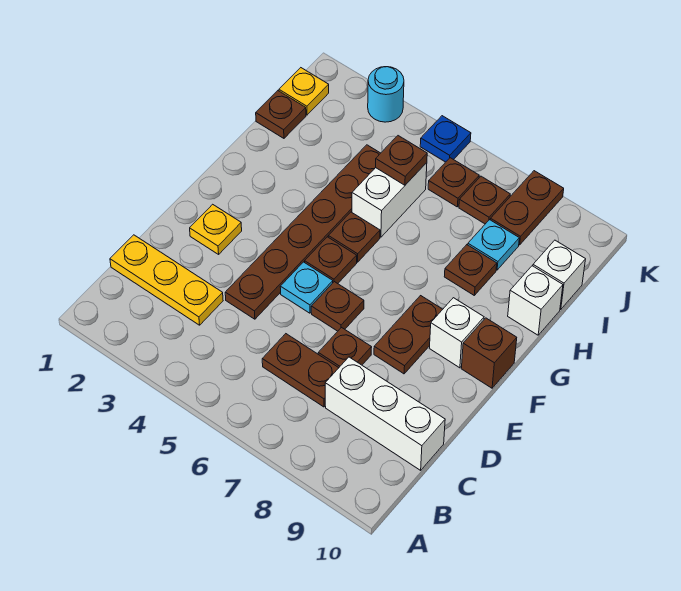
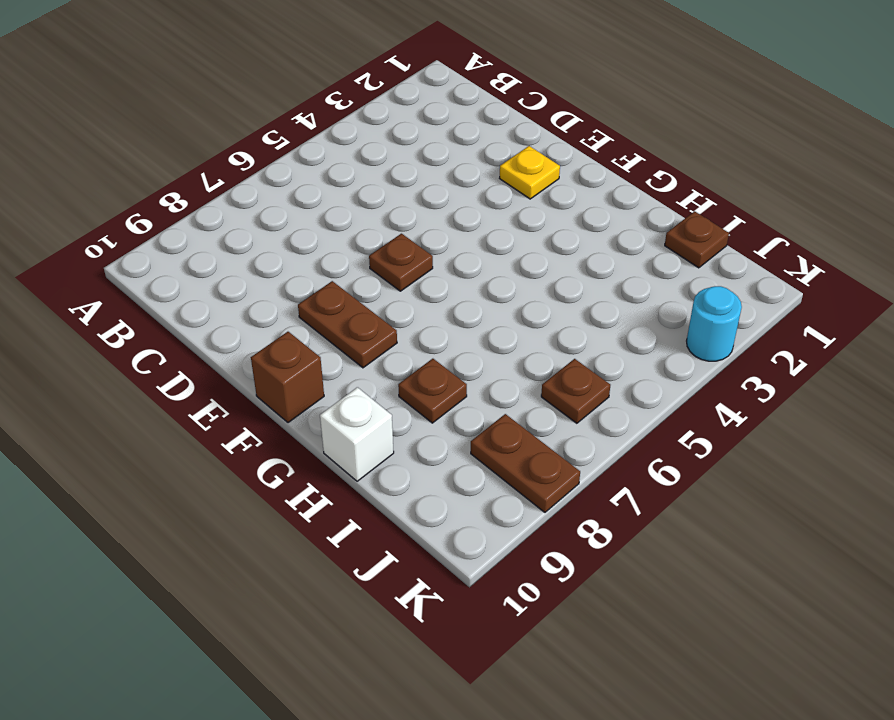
none -> yellow 1x3 plate [110,235,223,325]
none -> brown 1x2 plate [262,334,338,407]
none -> white 1x3 brick [325,357,445,470]

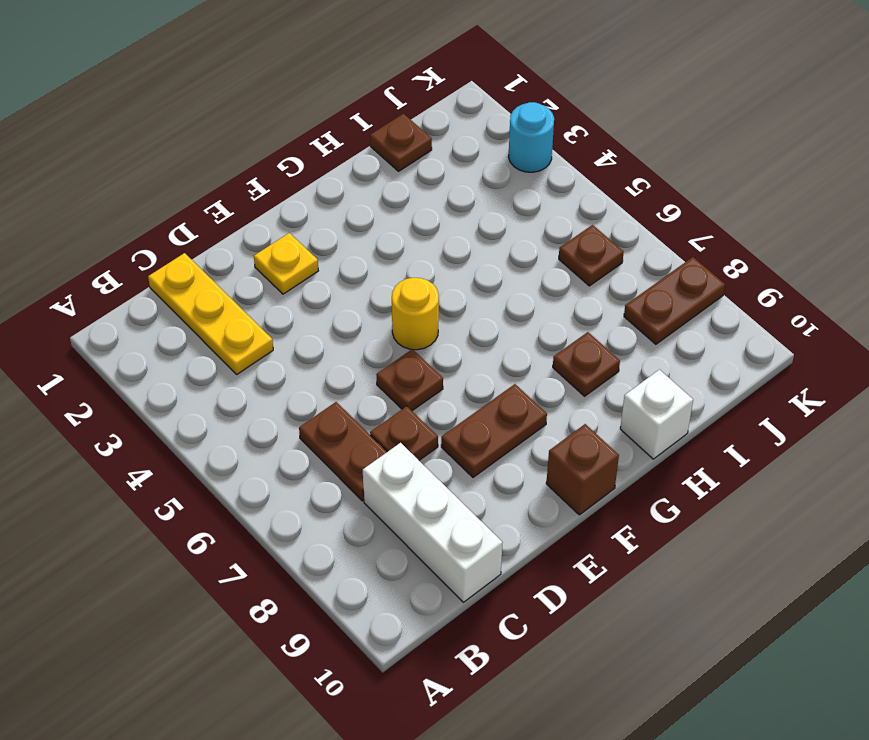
yellow 1x1 round brick [392,278,439,350] -> brown 1x1 plate [305,237,357,284]
none -> brown 1x6 plate [225,145,380,319]
none -> cyan 1x1 plate [280,262,333,313]
none -> white 1x1 brick [429,298,484,368]

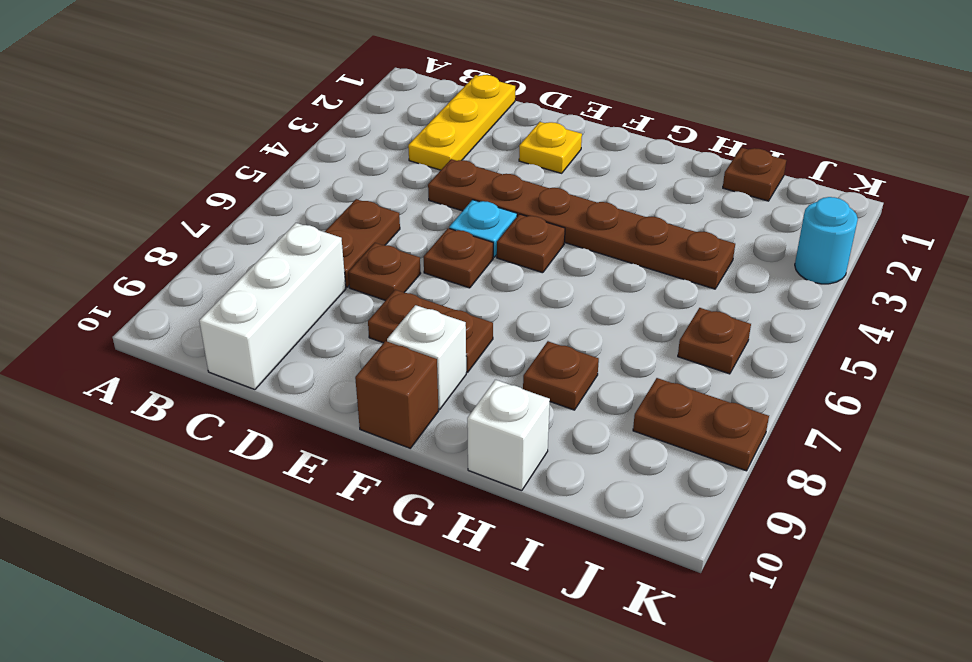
none -> brown 1x1 plate [328,212,380,262]
none -> white 1x2 brick [352,163,427,237]
none -> cyan 1x1 plate [468,220,519,270]

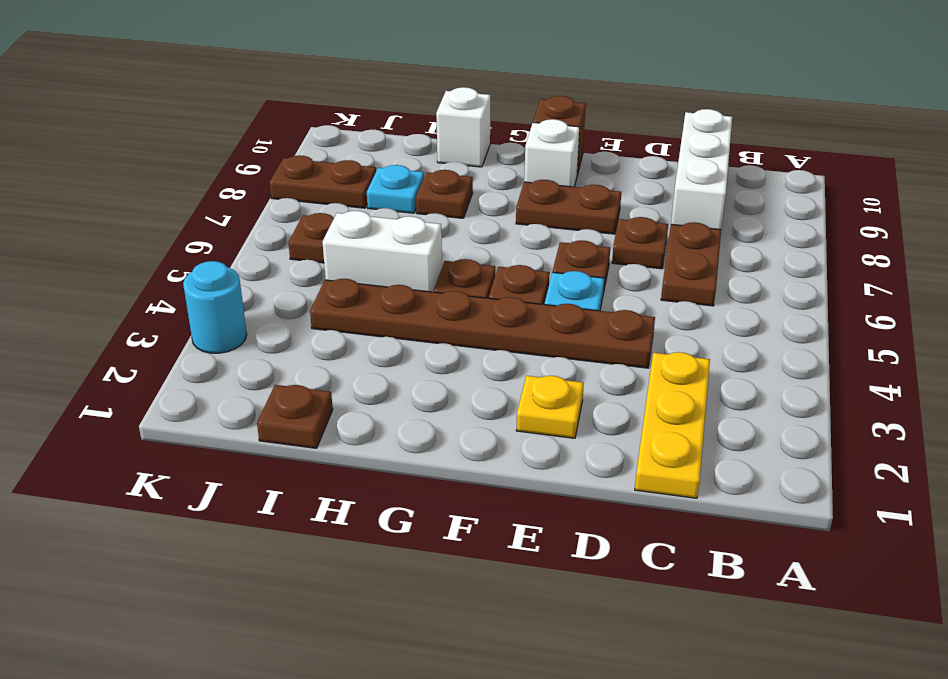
none -> white 1x1 brick [533,240,586,309]
none -> yellow 1x1 plate [279,68,329,115]
none -> brown 1x1 plate [459,176,510,224]

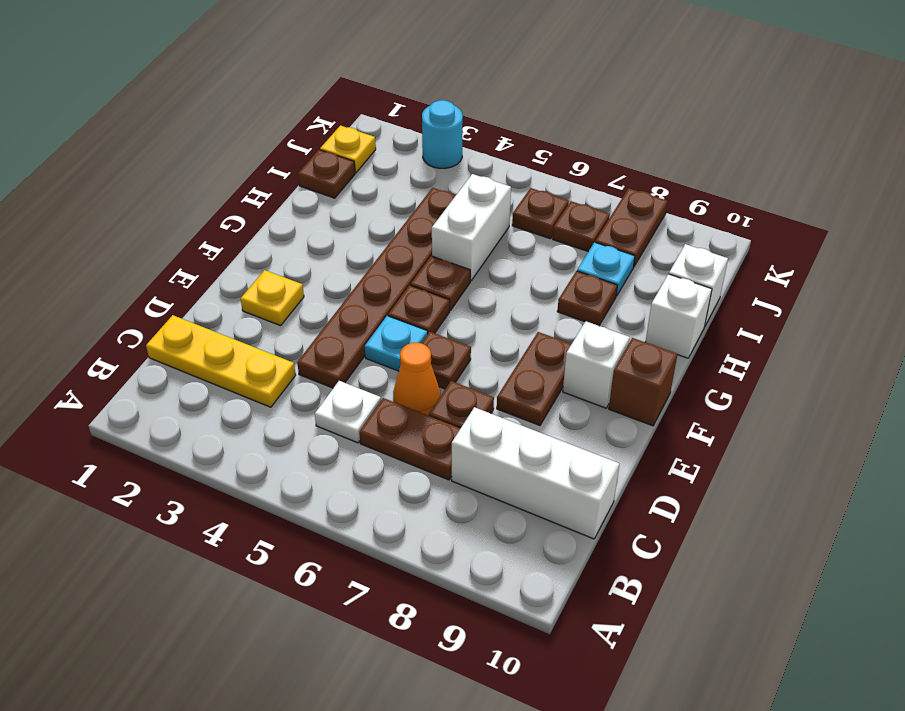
white 1x1 plate [315,381,381,443] -> none
orange 1x1 cone [393,343,440,416] -> none
none -> blue 1x1 plate [420,116,471,162]
none -> brown 1x1 plate [376,136,427,185]

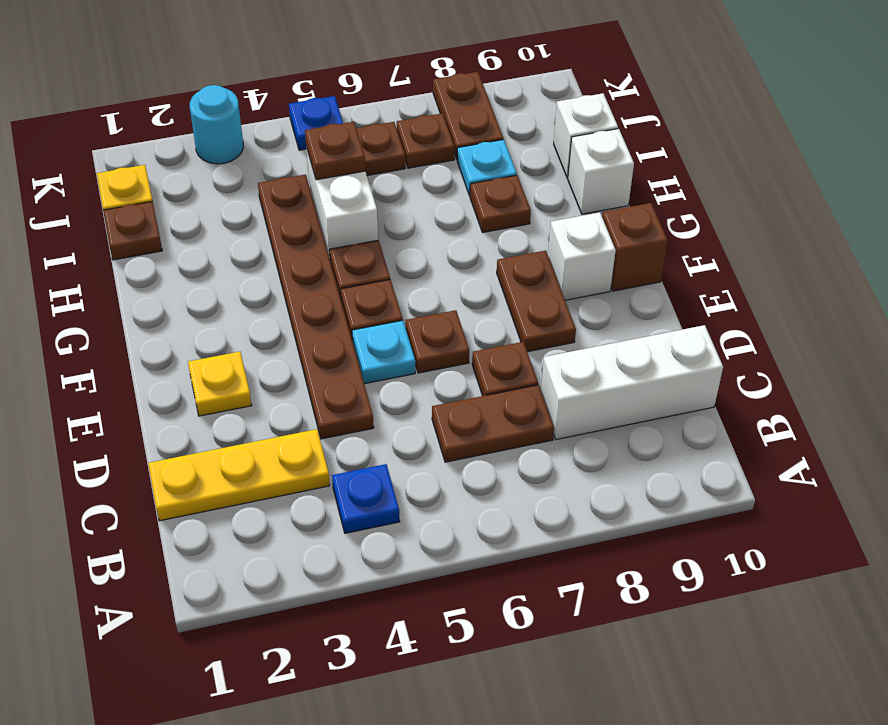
blue 1x1 plate [332,464,400,533] -> none

